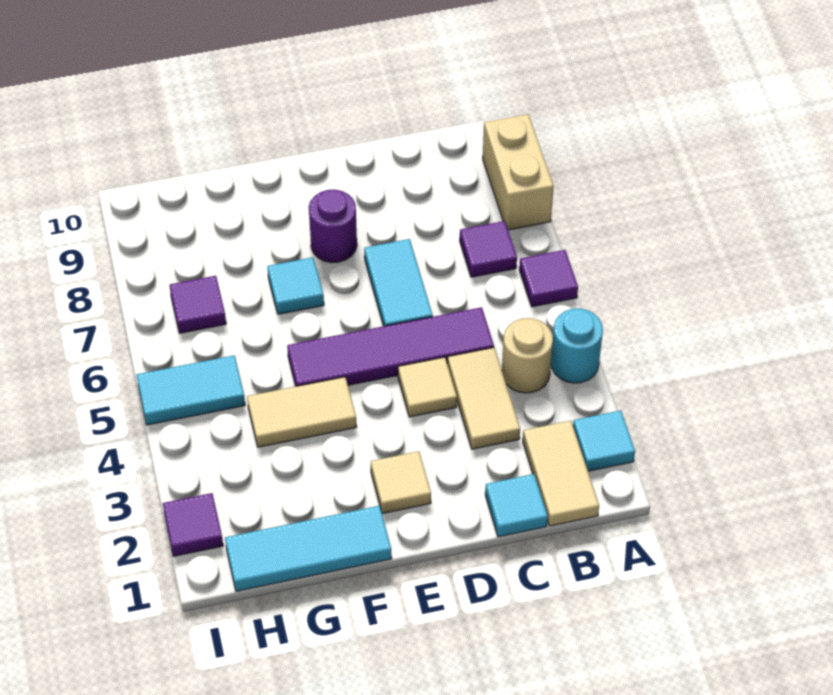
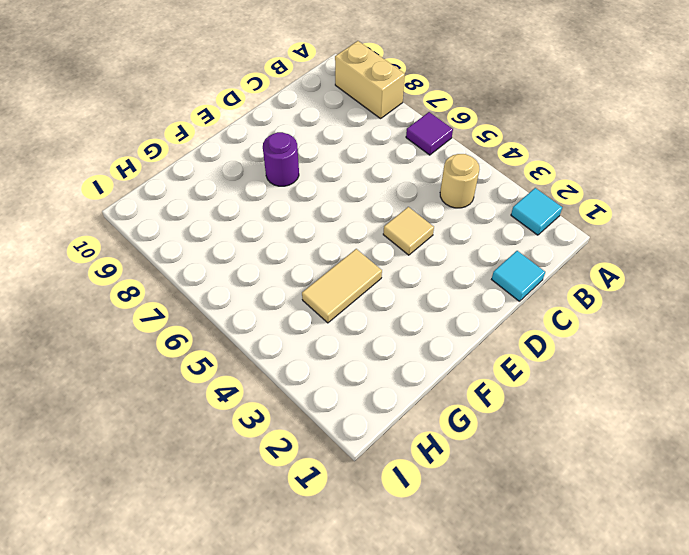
none -> cyan 1x1 round brick [551,308,603,383]
none -> tan 1x2 tile [523,421,599,526]
none -> purple 1x1 tile [460,221,517,277]

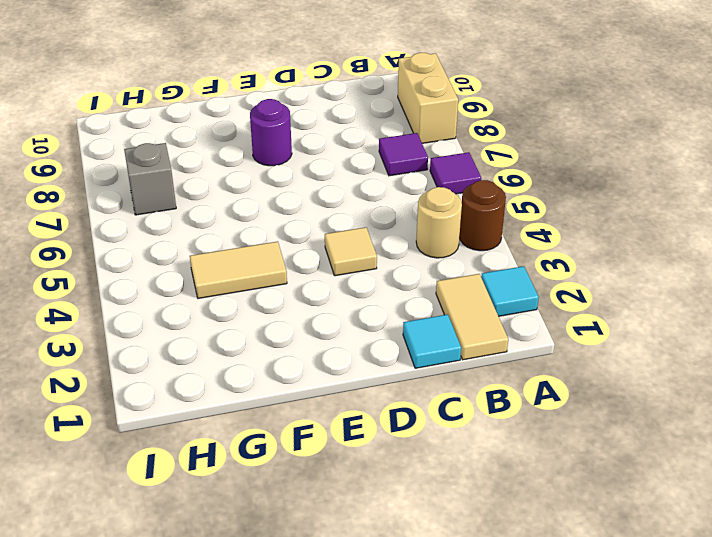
brown 1x1 round brick [460,180,506,251] -> cyan 1x1 round brick [551,308,603,383]
grey 1x1 brick [124,143,176,215] -> purple 1x1 tile [170,276,226,333]
none -> tan 1x2 tile [447,348,520,449]
none -> purple 1x4 tile [287,307,494,386]
none -> cyan 1x2 tile [364,239,433,326]

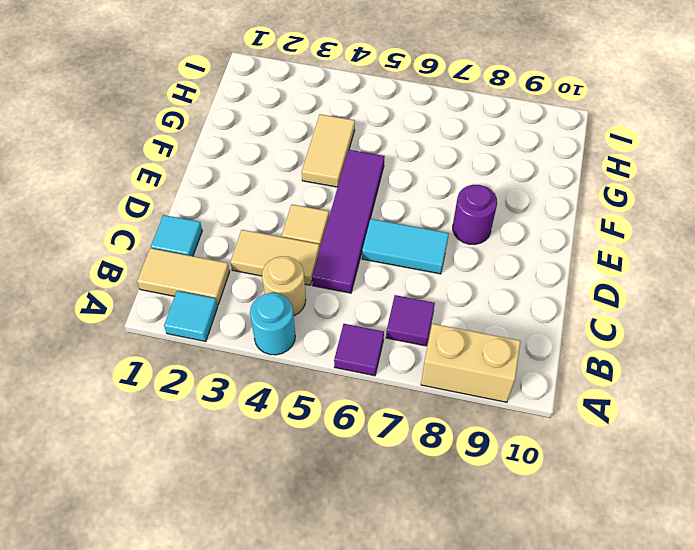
none -> tan 1x1 tile [371,451,431,513]
none -> cyan 1x3 tile [225,506,392,591]
none -> cyan 1x1 tile [267,257,324,314]

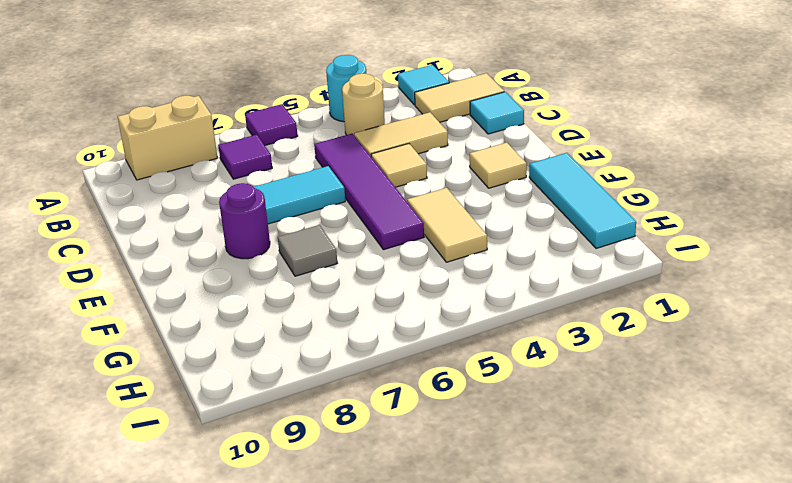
grey 1x1 tile [278,225,337,276] -> cyan 1x1 tile [267,257,324,314]
none -> cyan 1x2 tile [137,355,245,425]
none -> purple 1x1 tile [170,276,226,333]
none -> purple 1x1 tile [163,493,223,556]

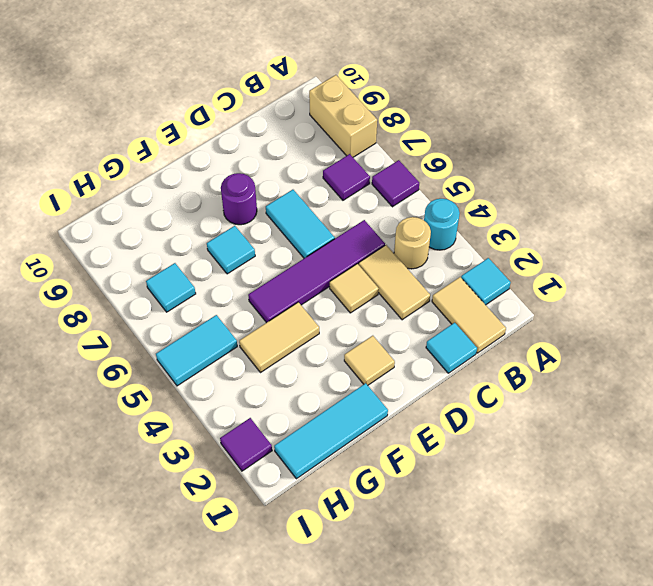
cyan 1x1 tile [146,263,196,312] -> purple 1x1 tile [170,276,226,333]

